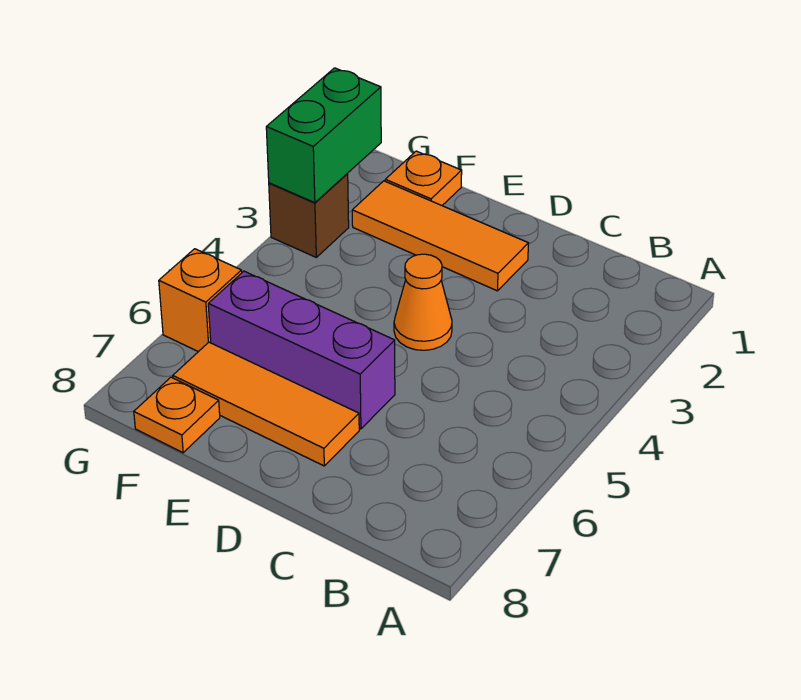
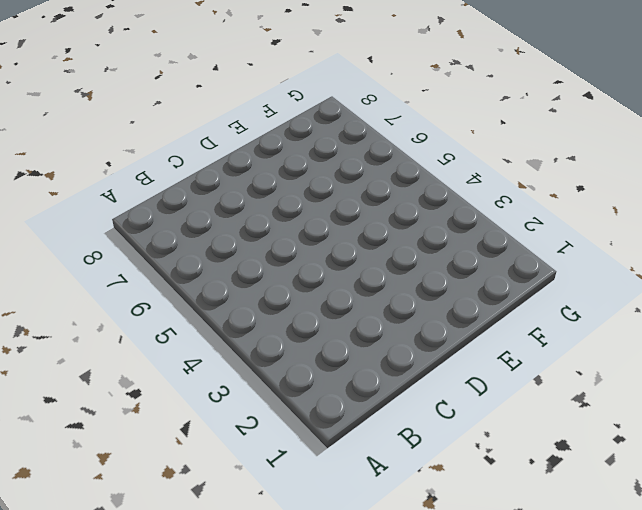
none -> orange 1x3 tile [352,181,529,291]
none -> orange 1x1 cone [394,254,452,350]

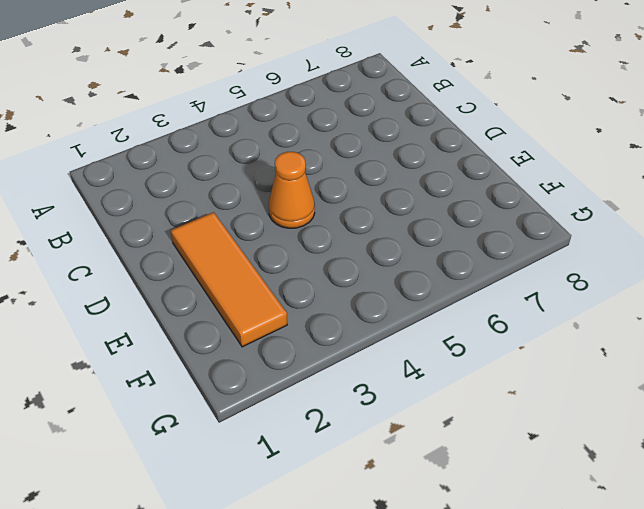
none -> purple 1x3 brick [208,271,395,429]
none -> orange 1x3 tile [173,342,359,466]

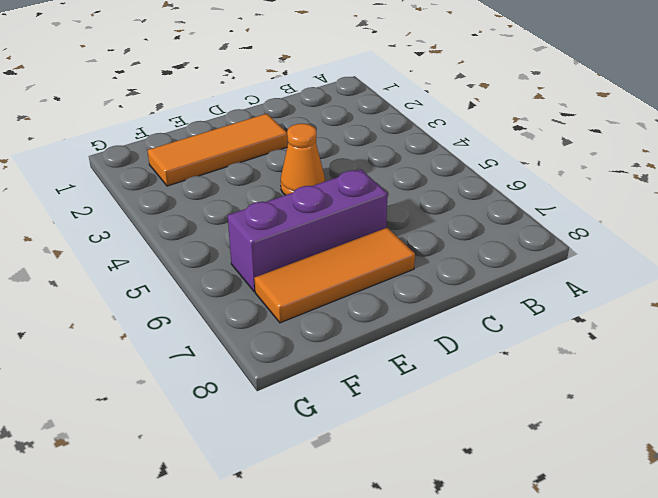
none -> orange 1x1 plate [385,151,462,205]
none -> orange 1x1 plate [134,377,220,453]

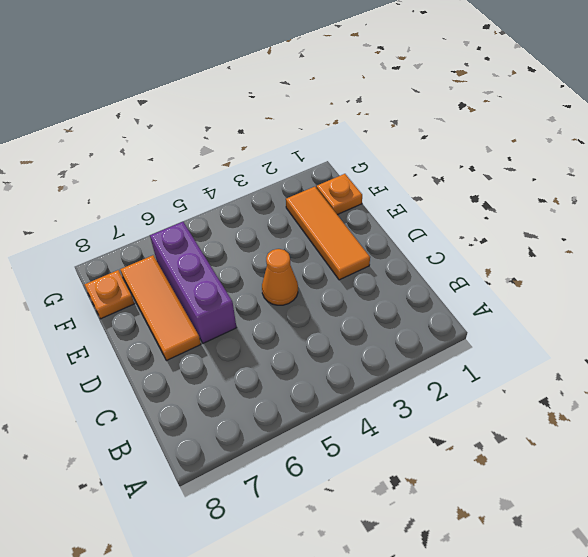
none -> brown 1x1 brick [269,174,349,257]
none -> orange 1x1 brick [159,249,242,352]

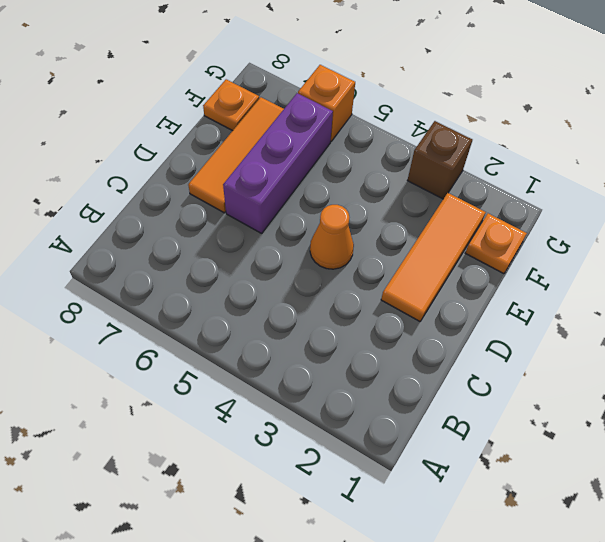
none -> green 1x2 brick [266,68,381,203]

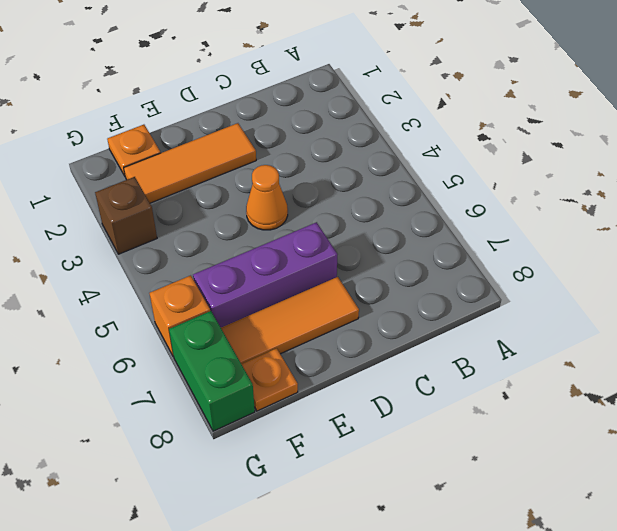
green 1x2 brick [169,311,255,431] -> green 1x2 brick moved to [266,68,381,203]

